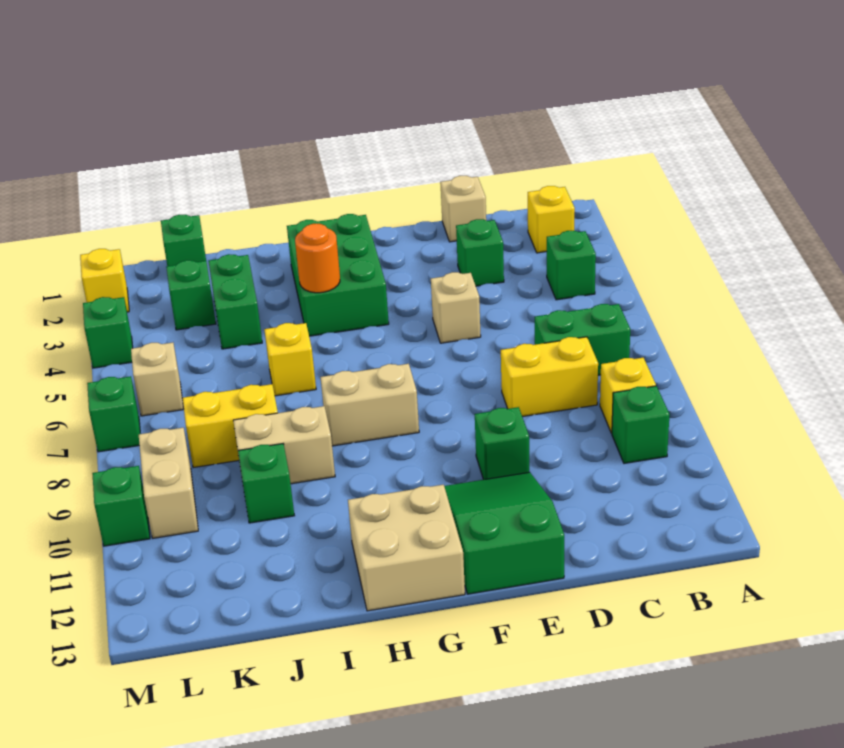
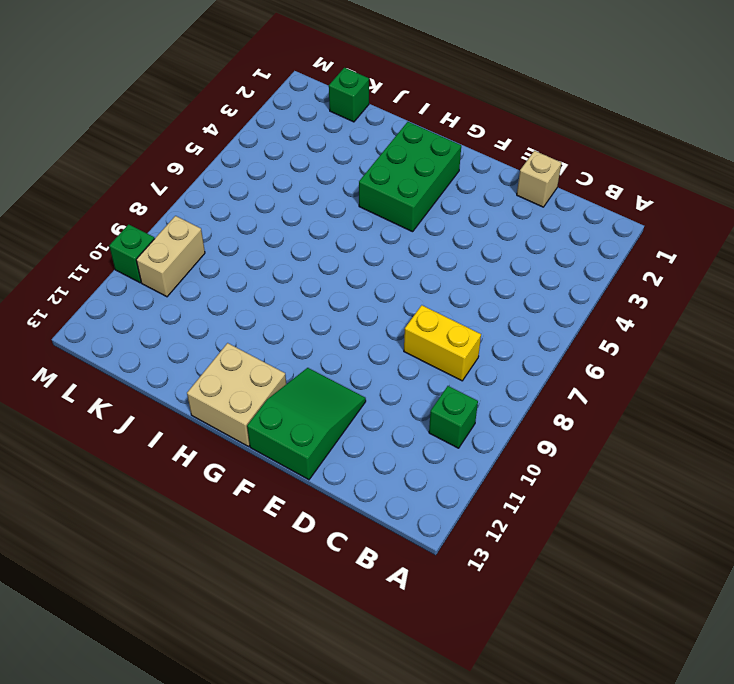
none -> yellow 1x1 brick [528,186,575,253]
none -> green 1x1 brick [547,231,596,300]
none -> green 1x2 brick [535,304,630,375]

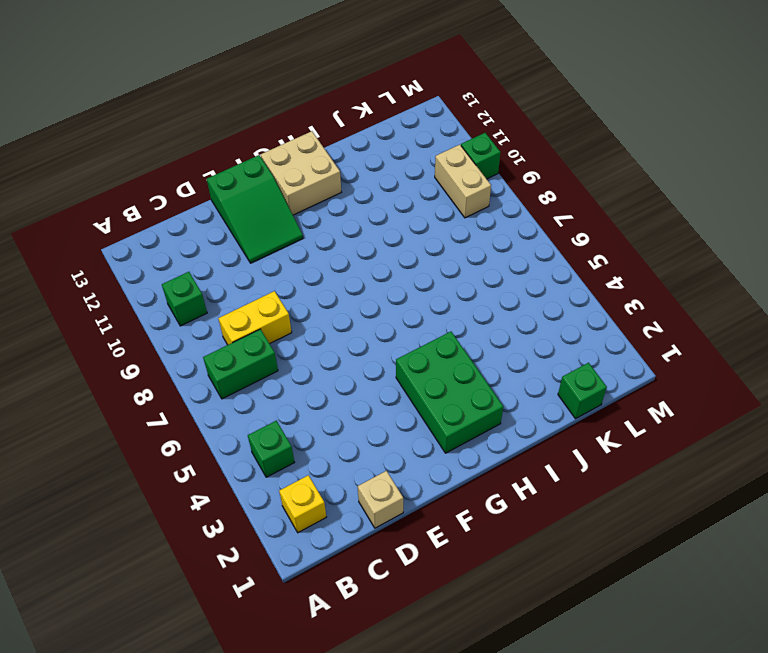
none -> yellow 1x1 brick [600,358,656,433]
none -> green 1x1 brick [456,219,504,286]
none -> tan 1x1 brick [431,272,481,343]

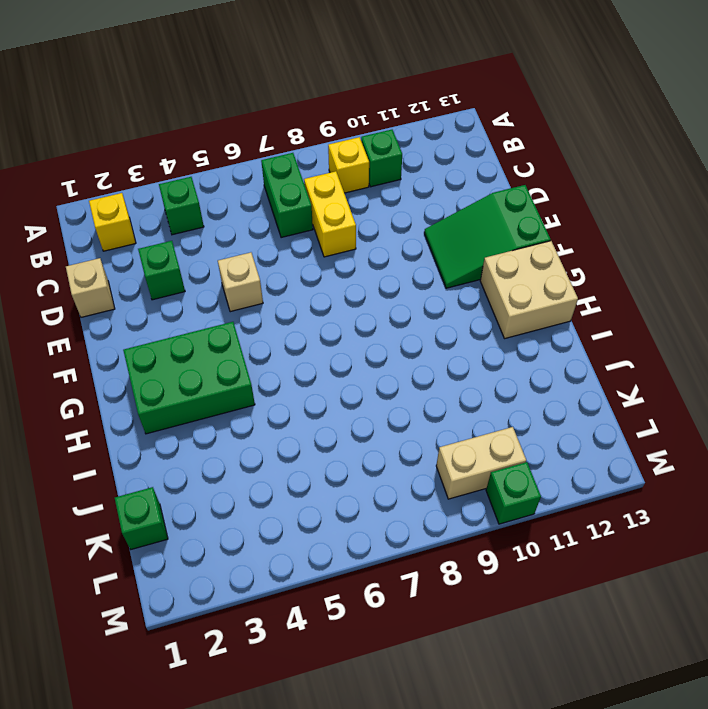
none -> green 1x1 brick [475,407,529,480]
none -> tan 1x2 brick [320,364,419,446]
none -> yellow 1x1 brick [264,323,316,396]

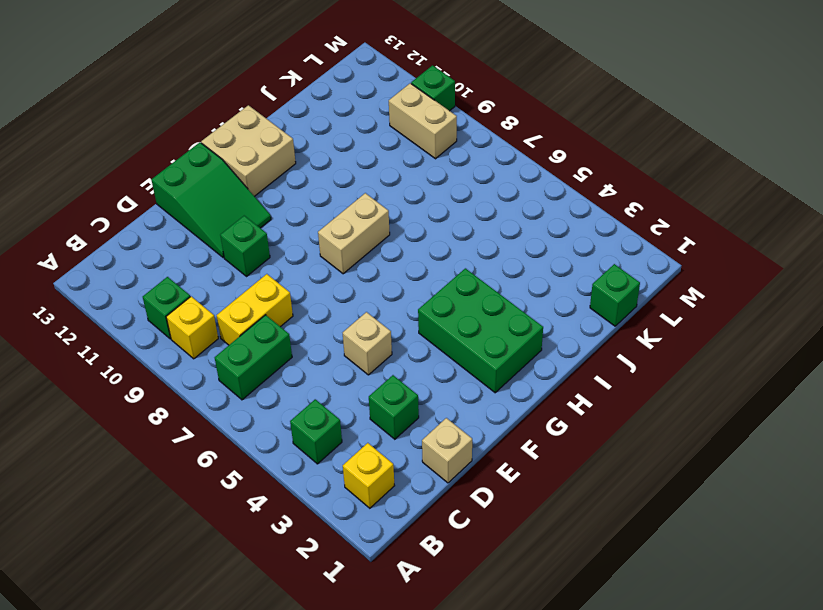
none -> yellow 1x1 brick [264,323,316,396]
none -> tan 1x2 brick [233,406,335,484]
none -> green 1x2 brick [209,254,262,349]

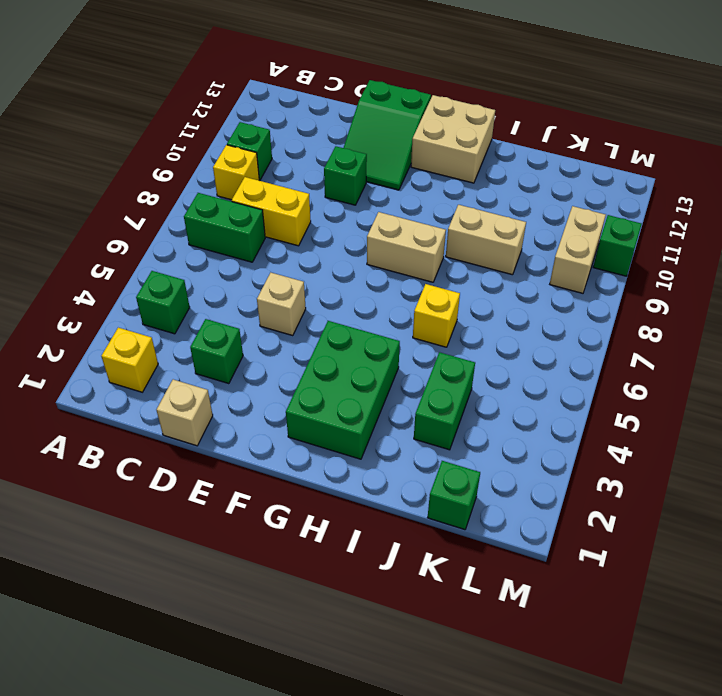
none -> yellow 1x2 brick [182,384,278,468]
none -> green 1x1 brick [238,444,294,523]
none -> green 1x1 brick [166,260,216,330]

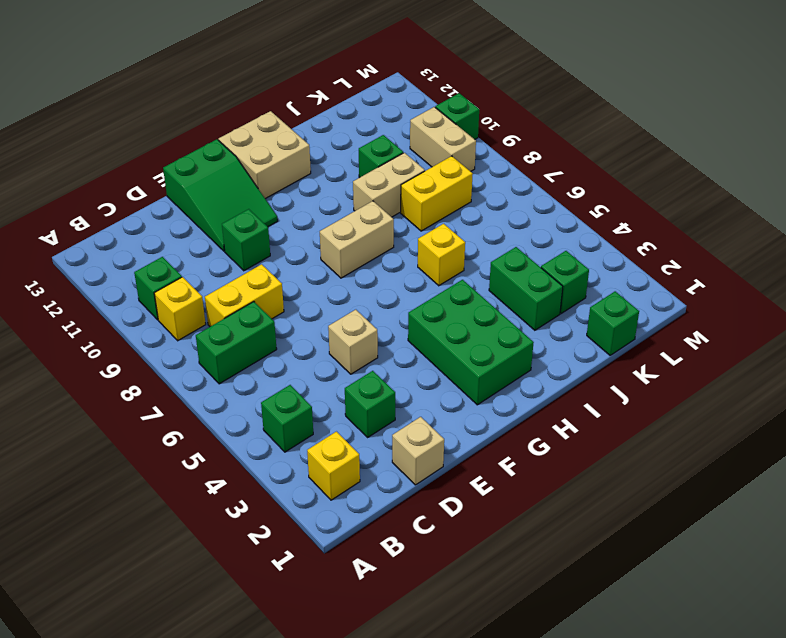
none -> tan 1x1 brick [131,343,184,416]
none -> yellow 1x1 brick [80,249,129,312]
none -> green 1x1 brick [83,297,133,368]

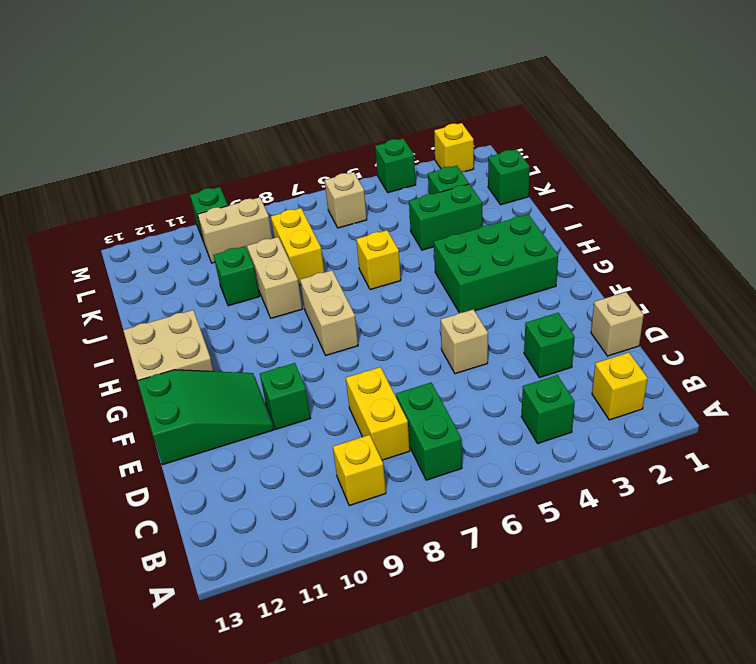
none -> green 1x1 brick [612,386,670,463]
none -> green 1x1 brick [87,376,140,452]
none -> orange 1x1 round brick [295,224,340,293]

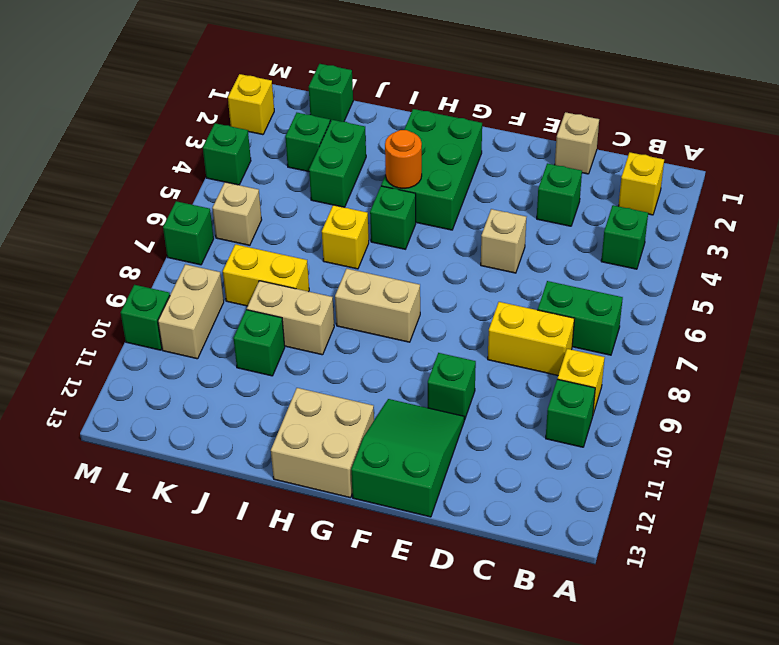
green 1x1 brick [370,186,416,249] -> none

